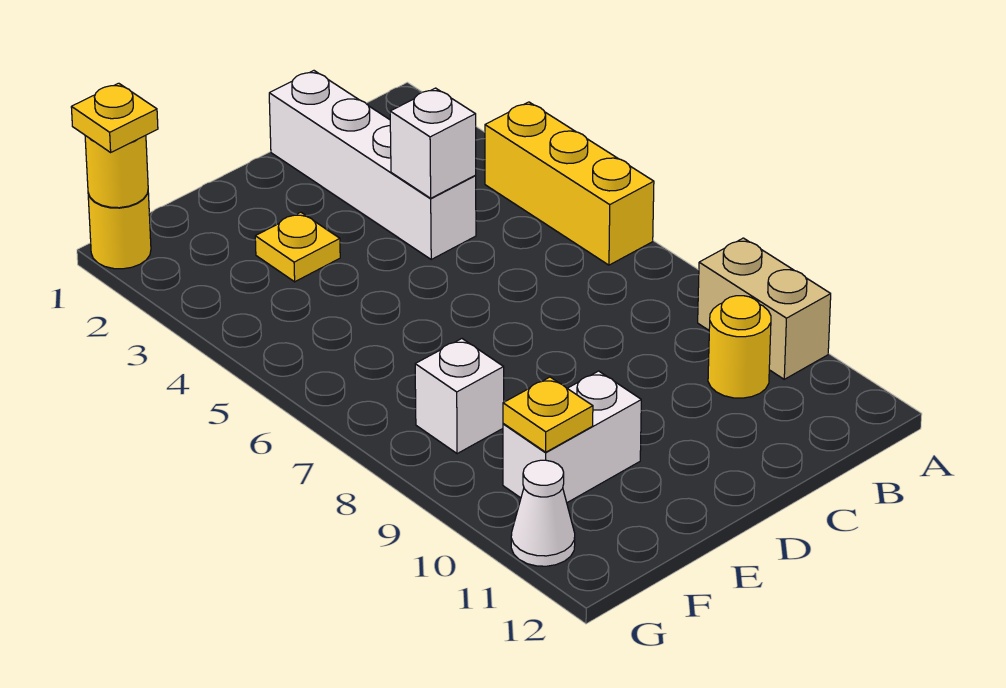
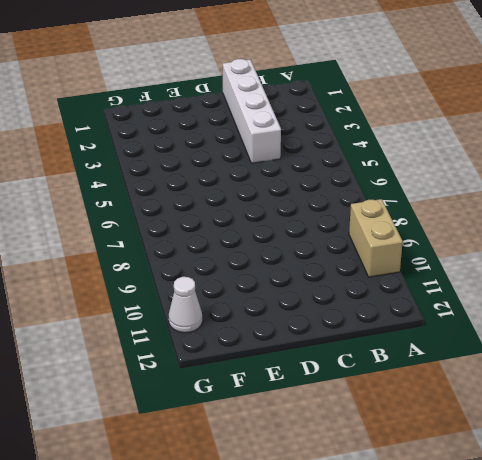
none -> yellow 1x3 brick [485,102,654,265]
none -> yellow 1x1 round brick [708,296,771,398]
none -> yellow 1x1 plate [255,212,340,282]

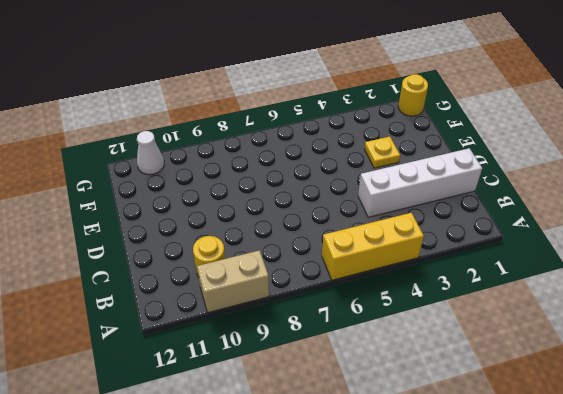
none -> white 1x2 brick [503,371,641,503]
none -> white 1x1 brick [415,339,504,454]
none -> white 1x1 brick [390,88,476,198]

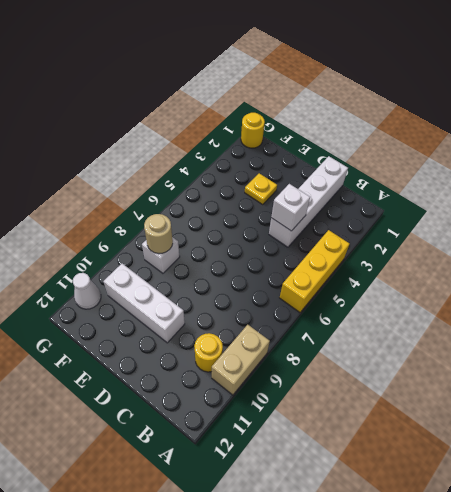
white 1x3 brick [104,264,185,343] -> white 1x2 brick [503,371,641,503]
tan 1x1 round brick [144,214,173,254] -> none
none -> yellow 1x1 plate [503,377,593,452]
none -> yellow 1x1 round brick [85,135,148,208]
none -> yellow 1x1 plate [71,83,158,152]

